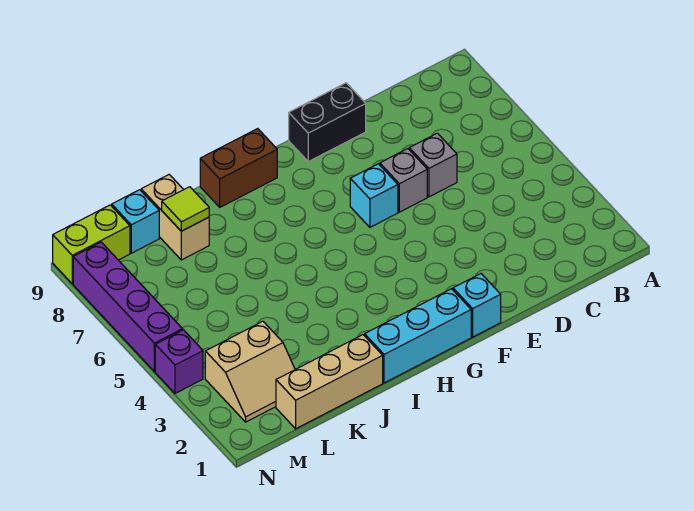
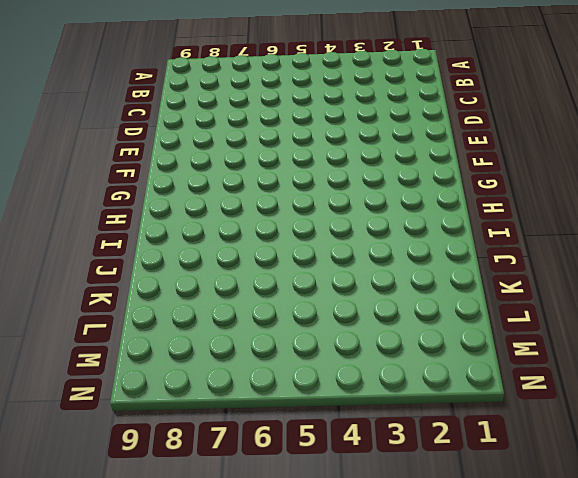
none -> grey 1x1 brick [409,133,457,197]
none -> grey 1x1 brick [380,149,427,212]
none -> black 1x2 brick [289,83,366,162]

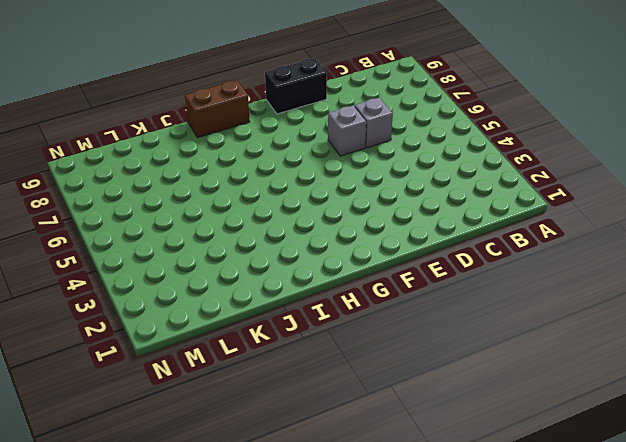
none -> cyan 1x1 brick [453,274,501,337]
none -> cyan 1x1 brick [350,164,398,227]
none -> cyan 1x3 brick [365,289,471,383]

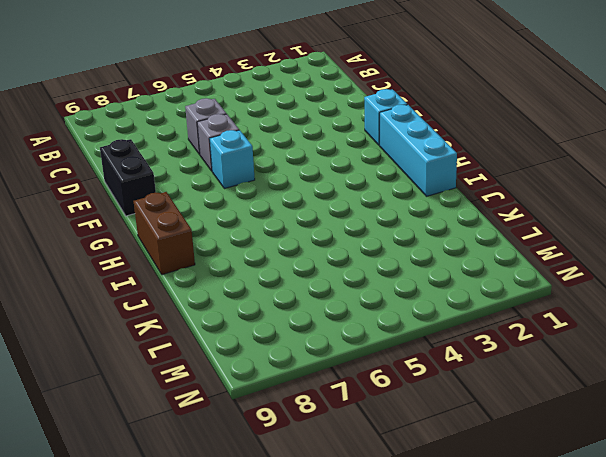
none -> tan 1x3 brick [276,335,383,429]
none -> tan 1x2 brick [141,175,209,260]
none -> tan 2x2 slope [205,321,295,422]

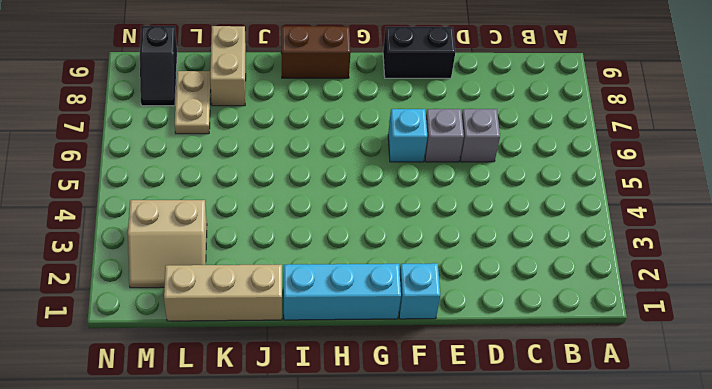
tan 1x2 plate [175,71,211,134] -> none
black 1x2 slope [140,26,177,106] -> lime 1x2 brick [53,205,130,284]
none -> cyan 1x1 brick [112,190,159,253]
none -> purple 1x1 brick [155,330,203,393]
none -> purple 1x4 brick [73,242,183,372]

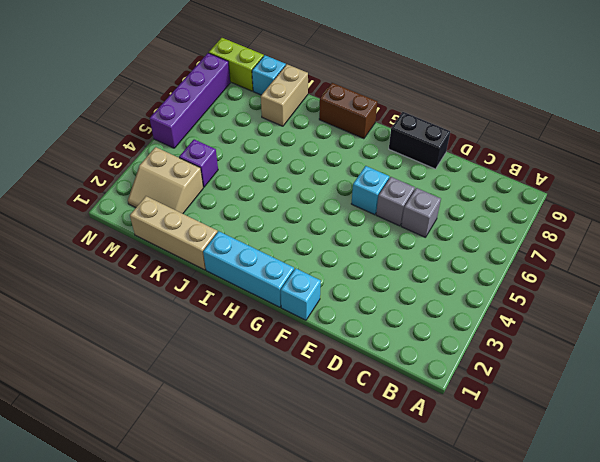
purple 1x1 brick [179,139,218,187] -> purple 1x1 brick moved to [155,330,203,393]
none -> lime 1x1 tile [162,187,209,231]

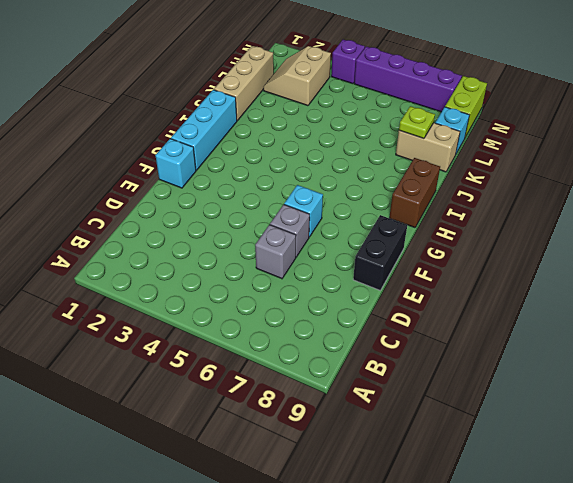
lime 1x1 plate [399,106,435,139] -> lime 1x1 tile [162,187,209,231]

